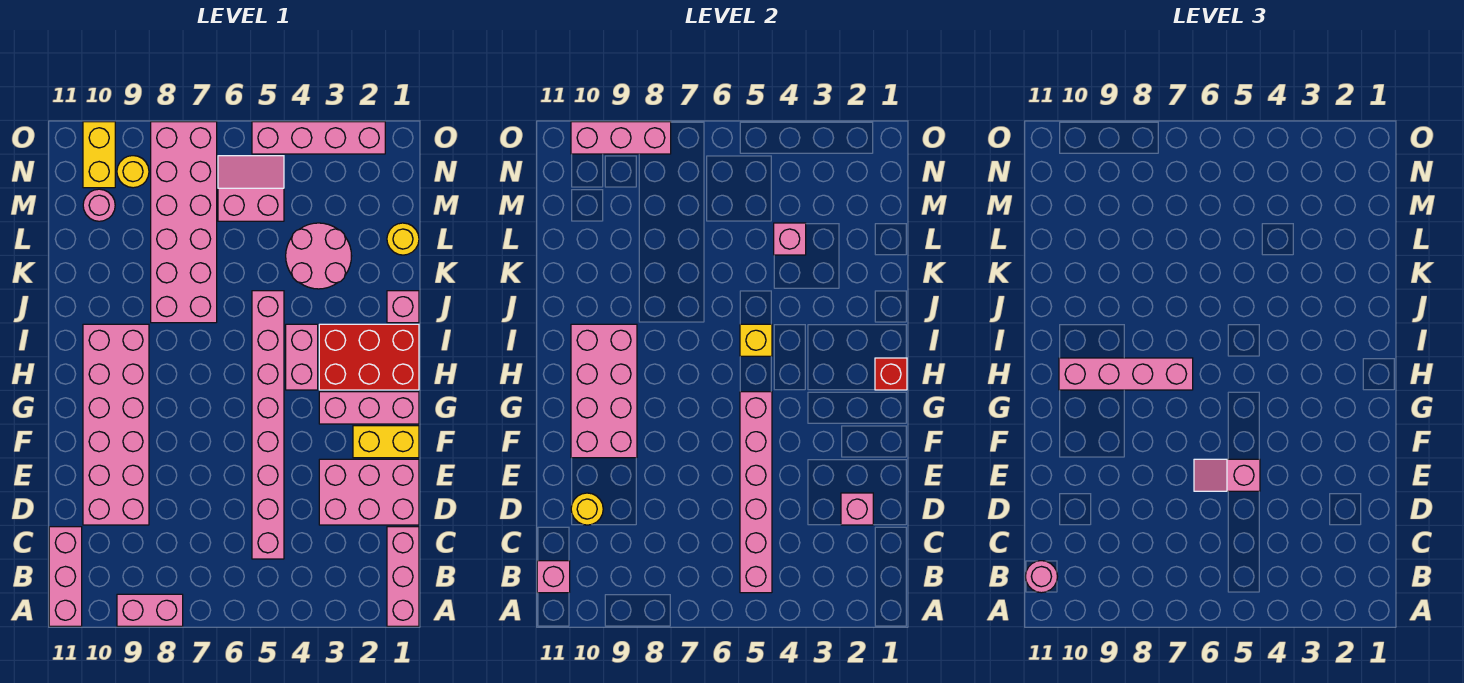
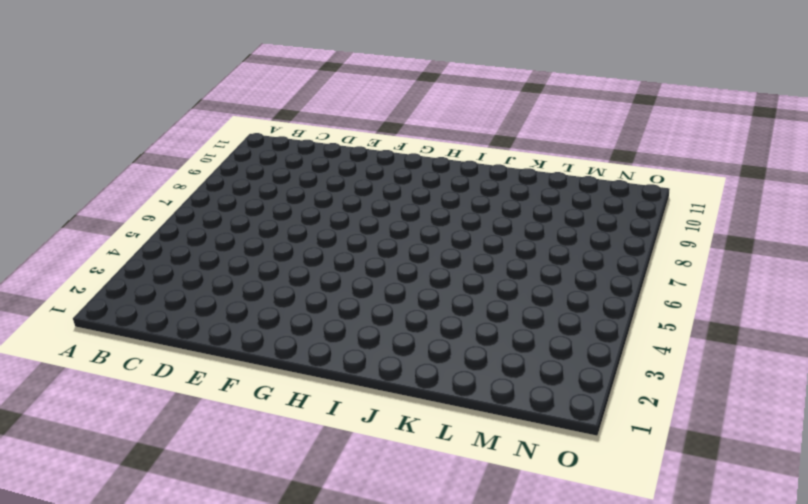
none -> pink 1x3 brick [387,527,419,626]
none -> pink 1x2 brick [117,594,183,626]
none -> pink 1x3 brick [49,527,82,626]
none -> pink 1x8 brick [252,291,284,559]

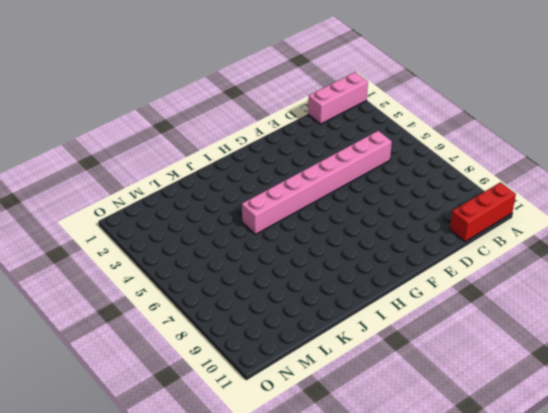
red 1x3 brick [450,182,516,242] -> pink 1x3 brick [49,527,82,626]
none -> pink 1x2 brick [117,594,183,626]
none -> pink 2x3 brick [319,459,419,525]
none -> pink 2x6 brick [83,324,149,525]
none -> yellow 1x2 brick [353,426,419,458]

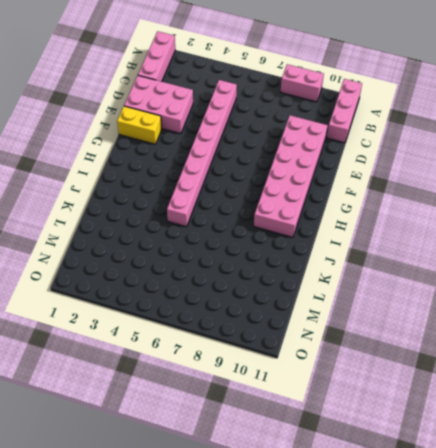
none -> pink 1x3 brick [319,392,419,424]
none -> red 2x3 brick [319,324,419,390]
none -> pink 1x2 brick [286,324,318,390]
none -> pink 1x1 brick [387,291,419,323]

